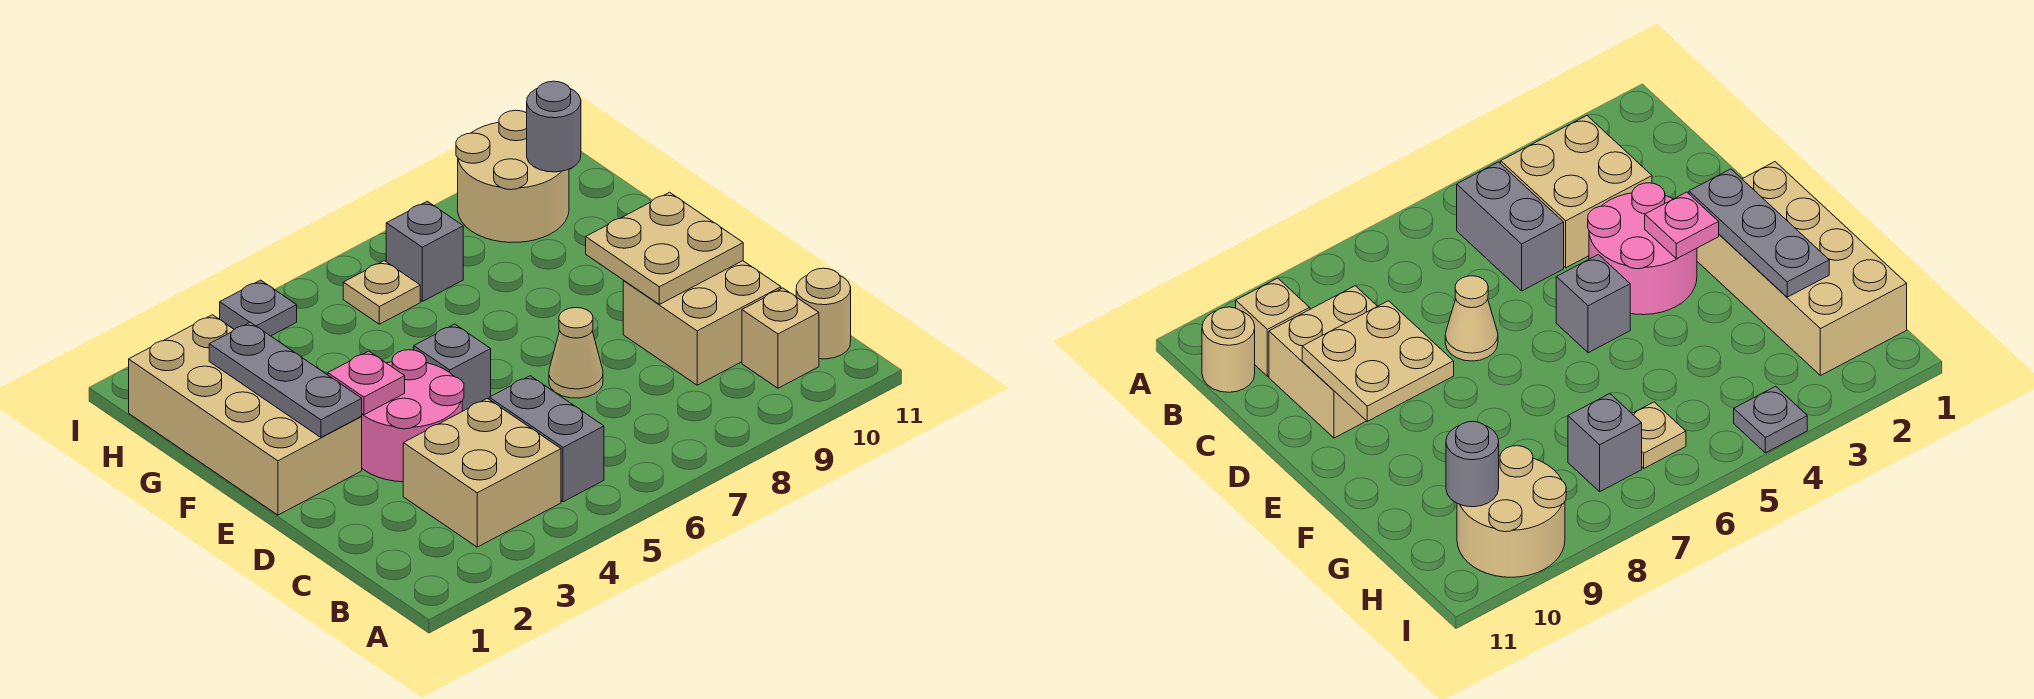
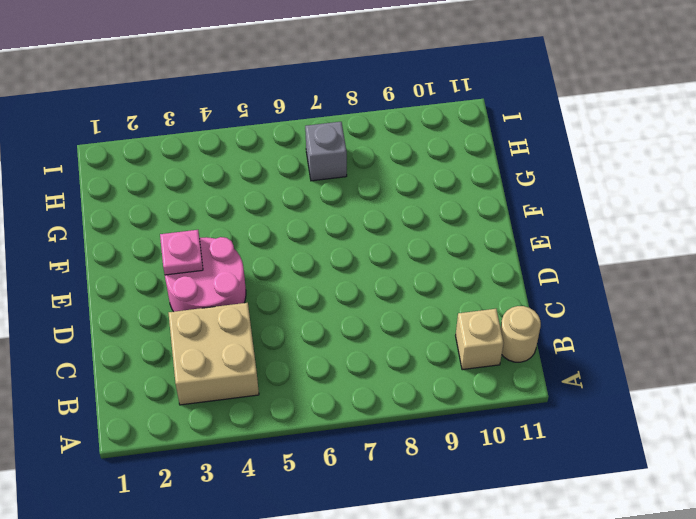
none -> grey 1x2 brick [489,376,604,502]
none -> tan 2x2 brick [623,261,781,385]
none -> tan 1x1 cone [549,308,603,398]

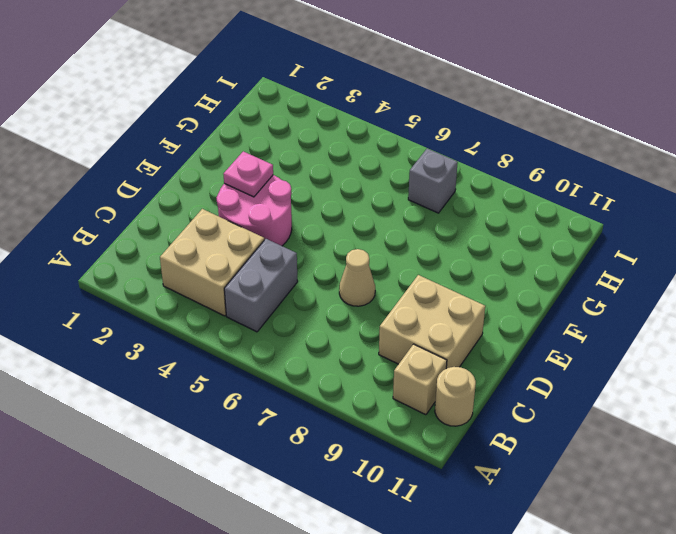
none -> tan 2x4 brick [129,315,362,515]
none -> grey 1x1 brick [414,324,491,411]
none -> tan 1x1 plate [343,261,420,324]

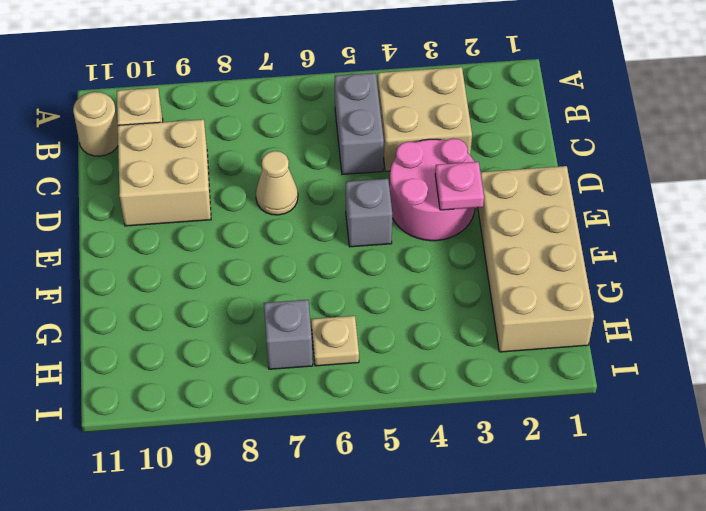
none -> tan 2x2 round brick [456,110,569,242]
none -> grey 1x1 plate [220,280,297,336]
none -> tan 2x2 plate [586,192,743,304]

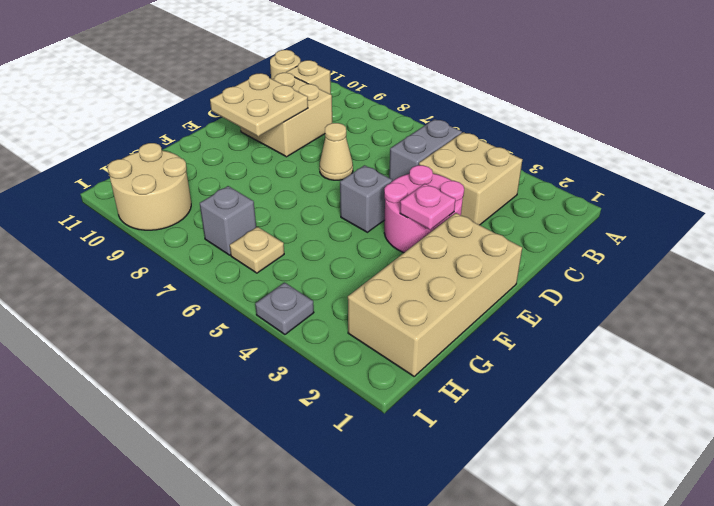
none -> grey 1x3 plate [209,322,362,437]
none -> grey 1x1 round brick [527,81,581,172]

